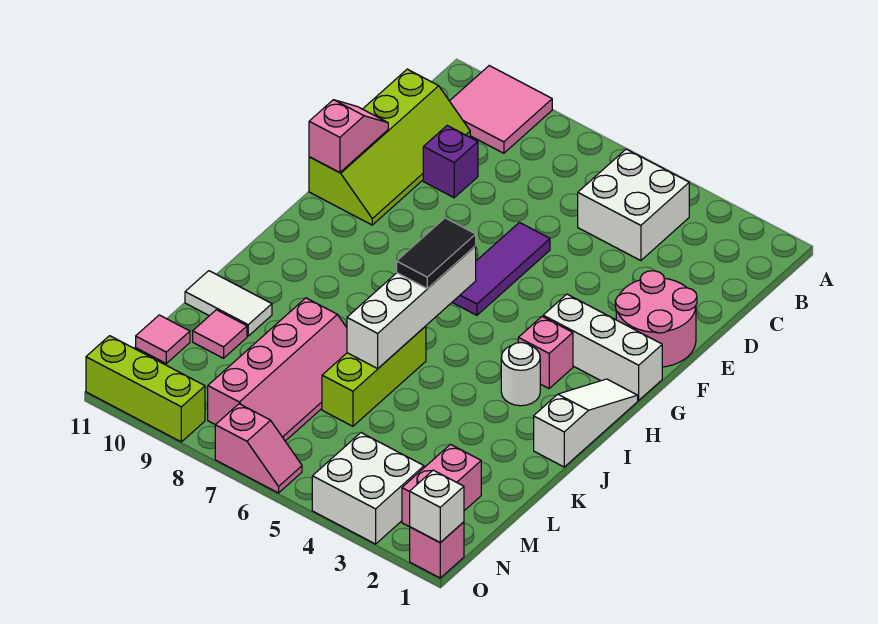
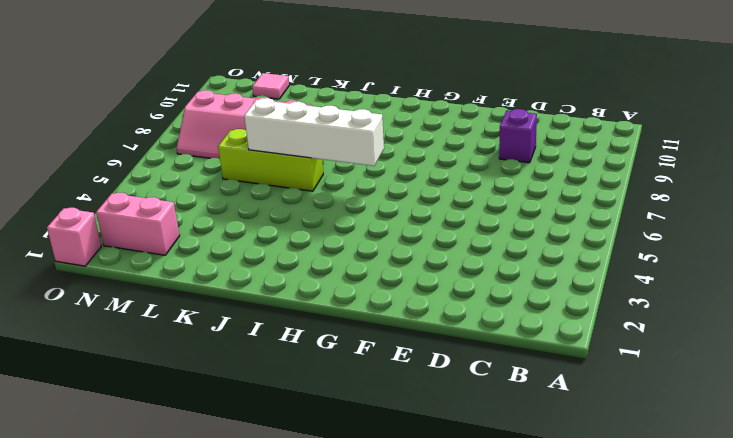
none -> pink 2x2 tile [450,66,552,153]
none -> white 2x2 brick [578,149,689,261]
none -> lime 2x4 slope [309,69,470,225]

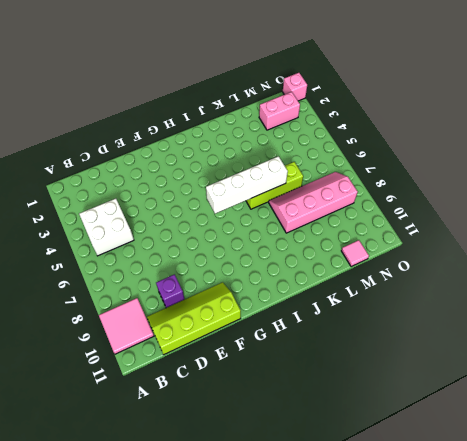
none -> pink 2x2 round brick [615,271,697,367]
none -> purple 1x3 tile [452,222,550,315]
none -> white 1x3 brick [543,294,662,400]

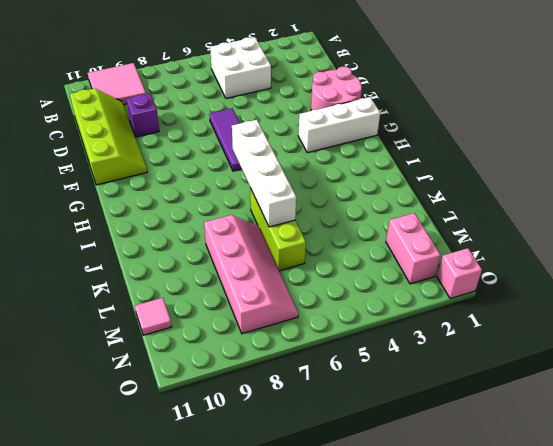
none -> white 1x3 slope [534,379,638,467]
none -> pink 1x1 brick [518,316,573,388]
none -> white 1x1 round brick [501,343,540,406]

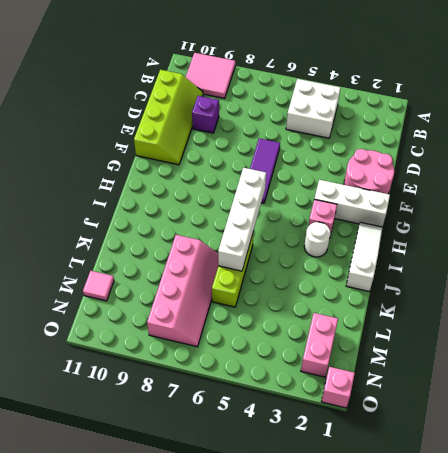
none -> white 1x2 tile [185,271,272,336]
none -> pink 1x1 tile [193,310,247,358]
none -> white 2x2 brick [312,433,424,544]

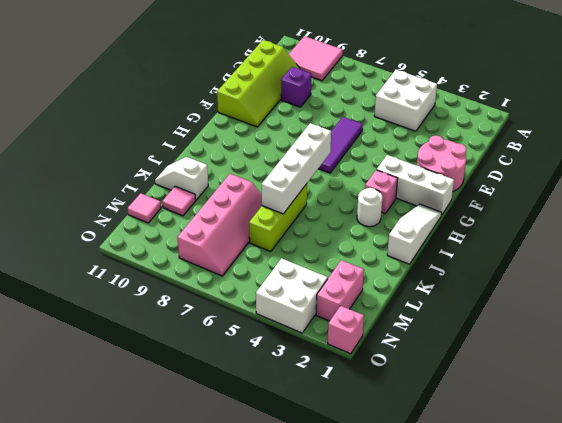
white 1x2 slope [155,157,208,200] -> white 1x2 tile [185,271,272,336]
none -> pink 1x2 slope [215,404,302,493]
none -> lime 1x3 brick [86,336,205,442]
none -> pink 1x2 slope [309,100,388,173]

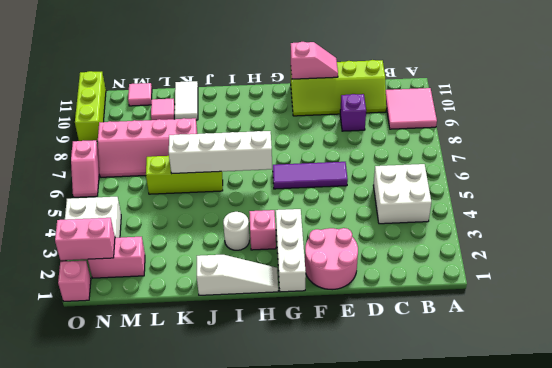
pink 1x2 brick [55,218,115,260] -> none
none -> white 1x1 brick [410,470,464,543]
none -> black 1x2 tile [397,218,476,289]

